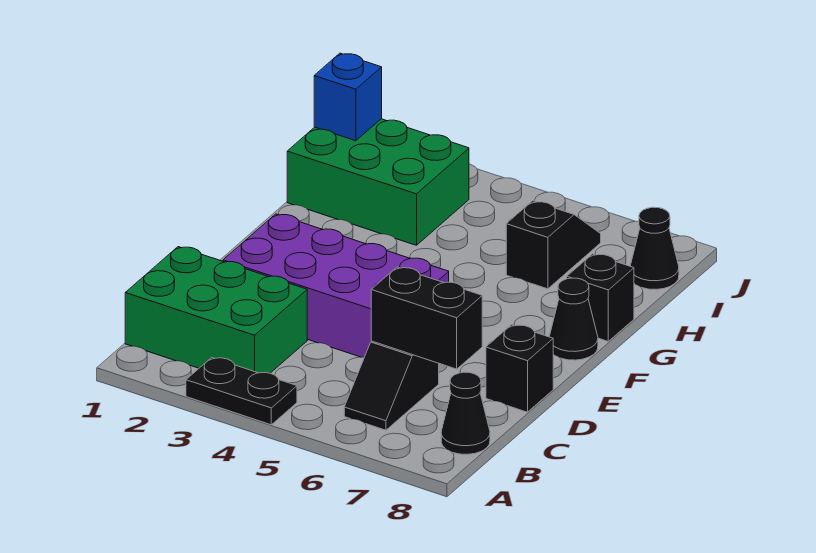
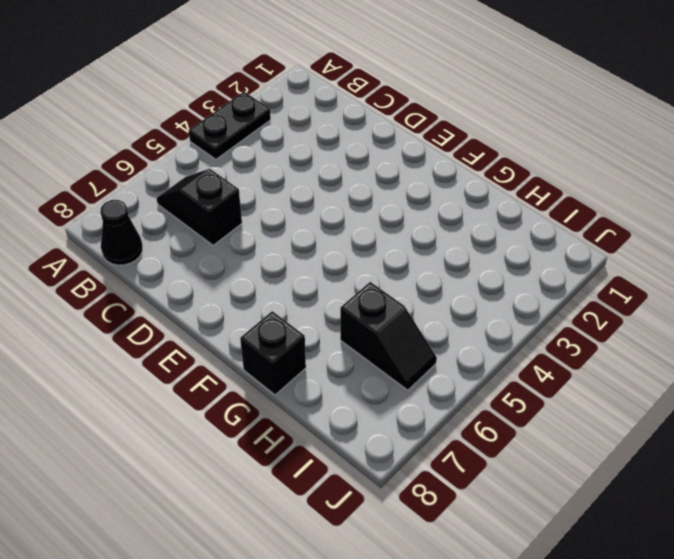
none -> green 2x3 brick [125,247,307,373]
none -> purple 2x4 brick [223,214,449,357]
none -> black 1x1 brick [486,325,553,412]

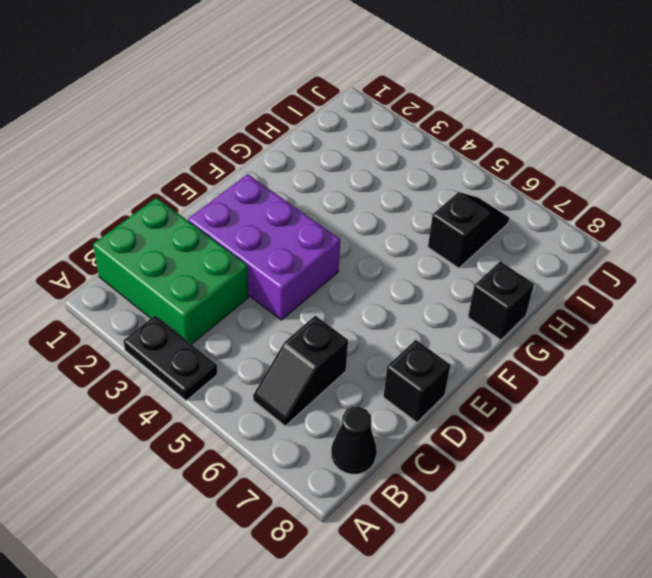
purple 2x3 brick [188,174,340,320] -> purple 2x4 brick [223,214,449,357]
none -> black 1x1 cone [550,278,598,360]
none -> green 2x3 brick [287,119,469,245]
none -> black 1x1 cone [631,207,679,289]

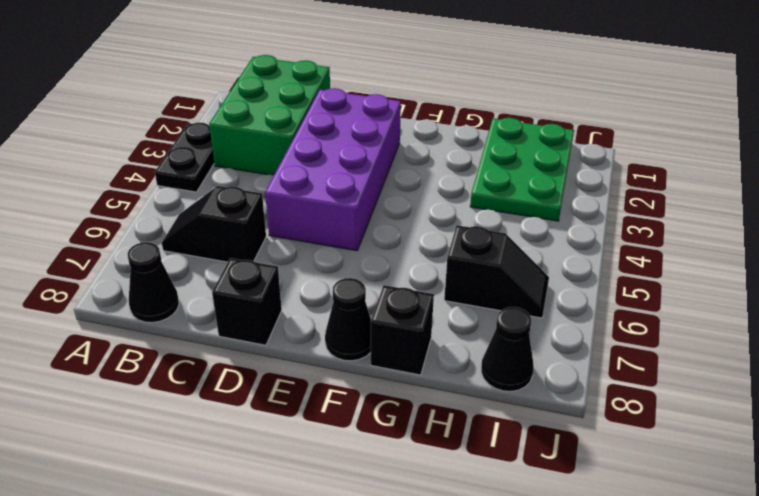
green 2x3 plate [470,118,574,221] -> green 2x3 brick [287,119,469,245]
none -> black 1x2 brick [371,267,482,369]
none -> blue 1x1 brick [314,53,382,141]

